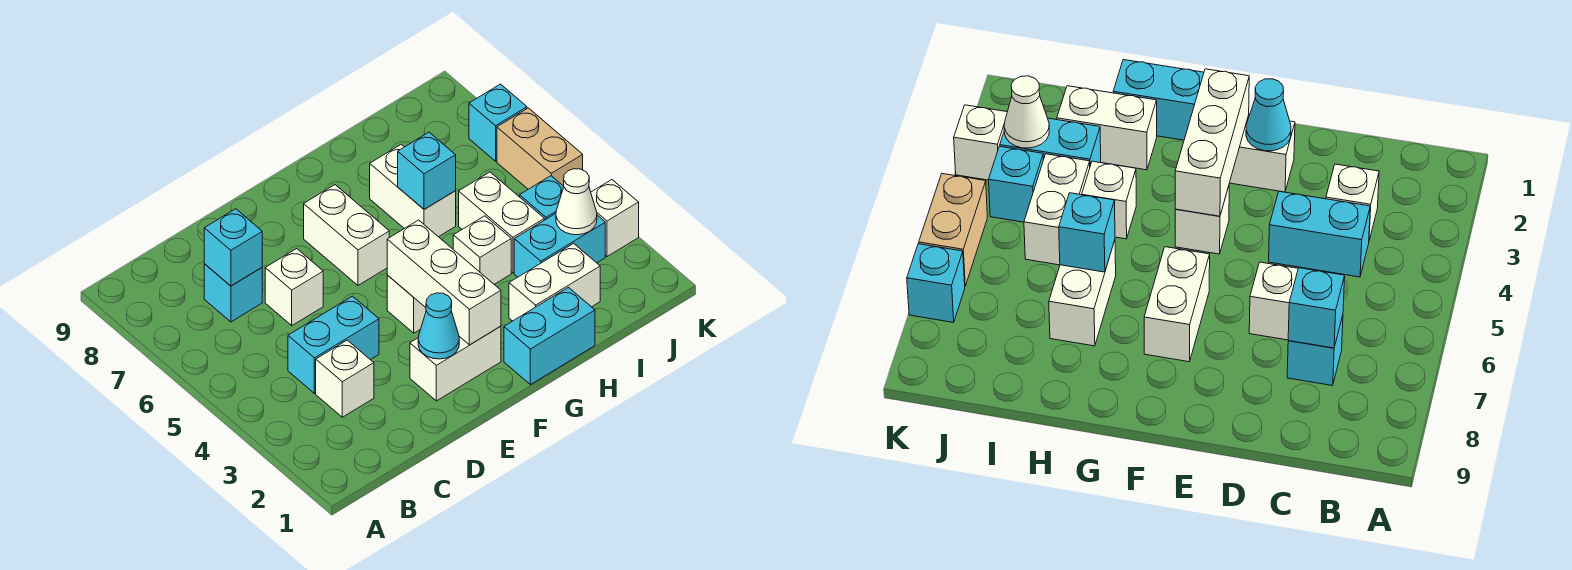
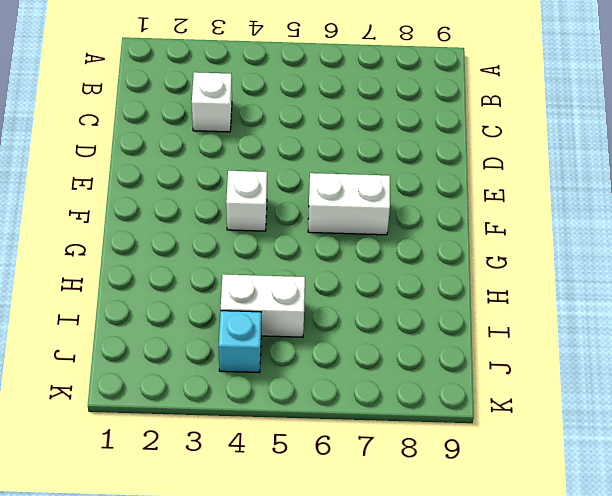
none -> cyan 1x2 brick [288,296,379,393]
none -> cyan 1x1 brick [204,264,262,322]
none -> white 1x1 brick [265,249,323,326]

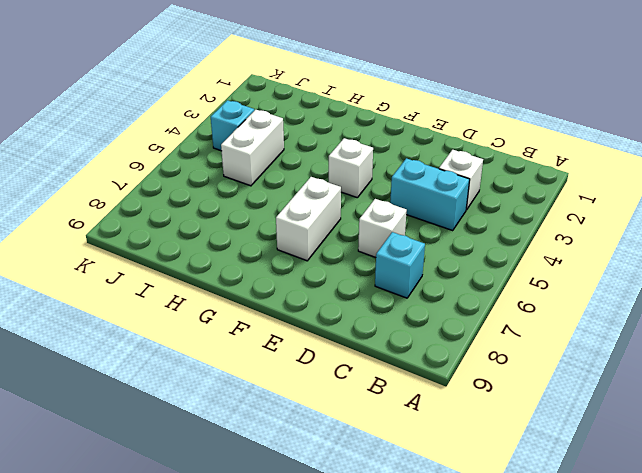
none -> white 1x2 brick [410,326,501,401]
none -> cyan 1x2 brick [504,287,595,385]
none -> white 1x2 brick [509,243,600,321]

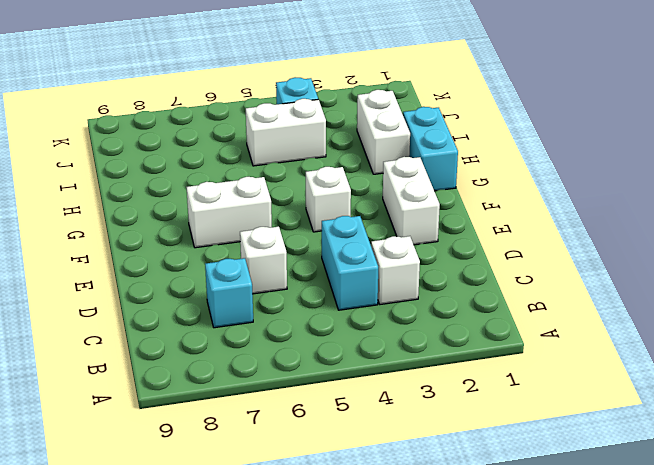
none -> white 1x1 brick [453,216,511,284]
none -> white 1x2 brick [370,144,456,237]
none -> cyan 1x2 brick [514,214,605,277]

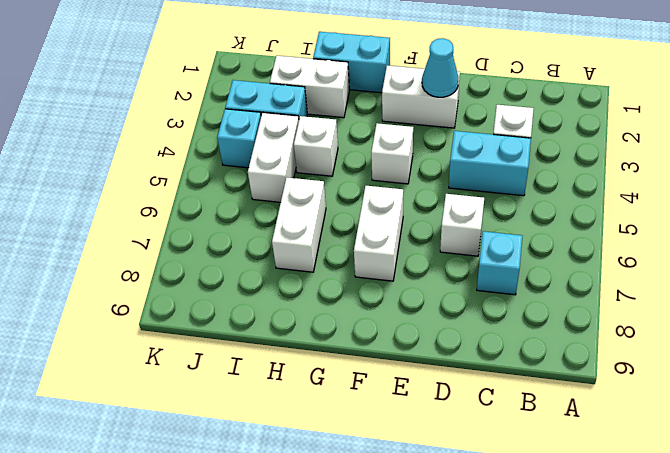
none -> white 1x1 brick [591,180,639,257]
none -> tan 1x2 brick [497,108,583,189]
none -> cyan 1x1 brick [469,84,527,161]

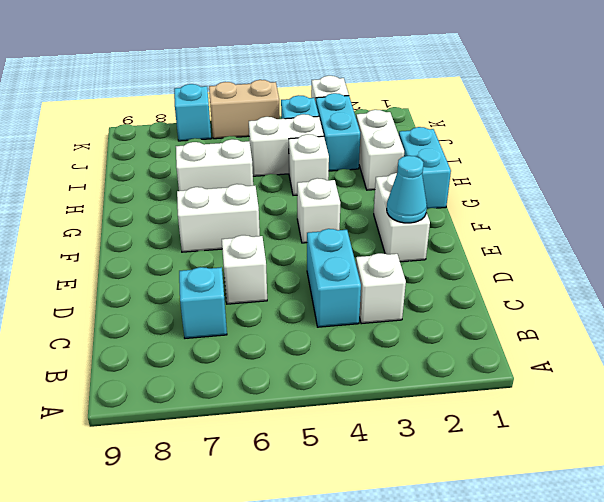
none -> cyan 1x1 brick [204,209,262,286]
none -> white 1x3 brick [387,220,501,345]
none -> cyan 1x1 brick [398,132,456,209]

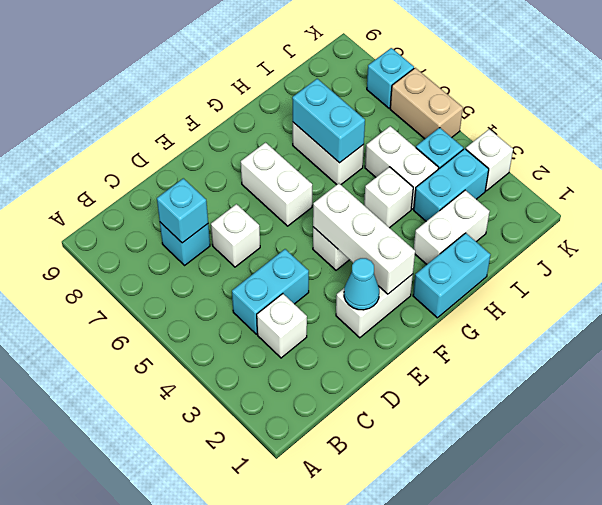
cyan 1x2 brick [292,79,365,163] -> cyan 1x1 brick [398,132,456,209]
none -> white 1x1 cone [556,169,597,235]

